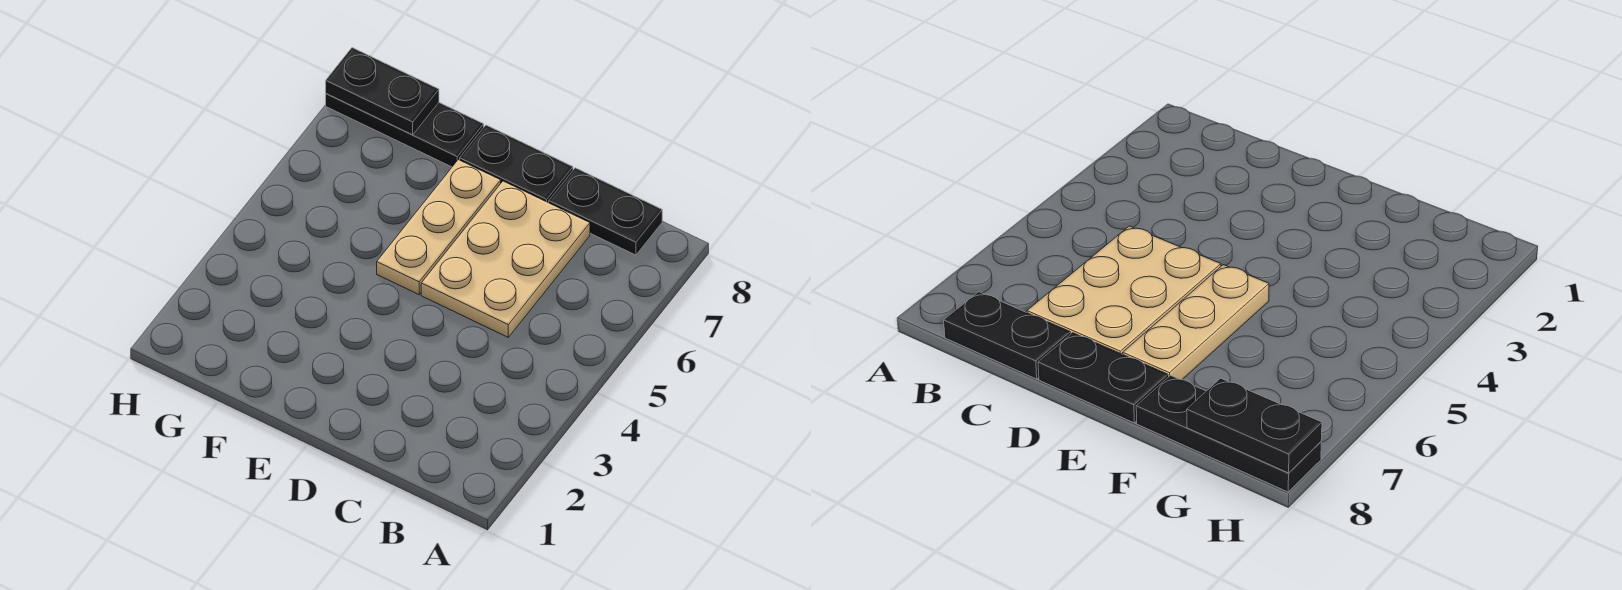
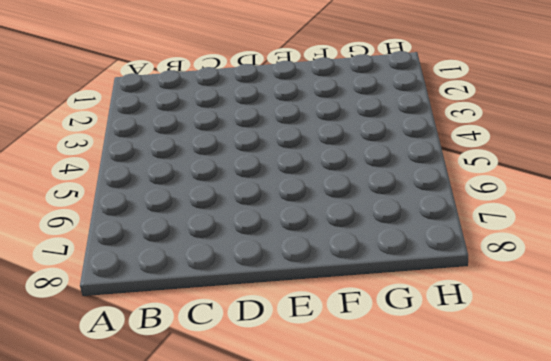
none -> black 1x2 plate [549,168,662,255]
none -> tan 2x3 plate [421,181,590,337]

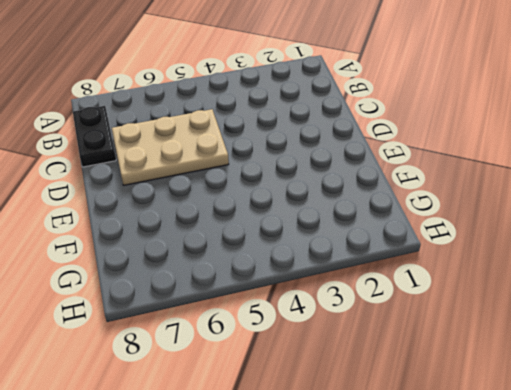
none -> black 1x2 plate [460,125,573,203]
none -> tan 1x3 plate [377,160,501,295]

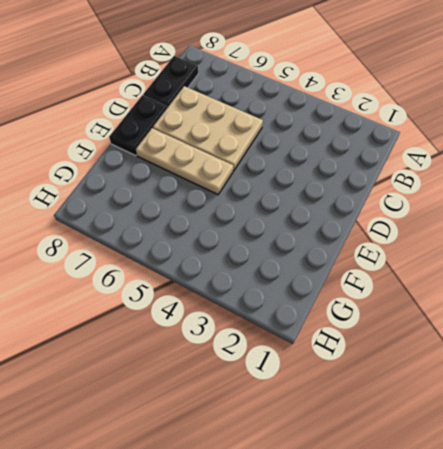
none -> black 1x3 plate [326,94,484,167]
none -> black 1x2 plate [326,48,439,135]

